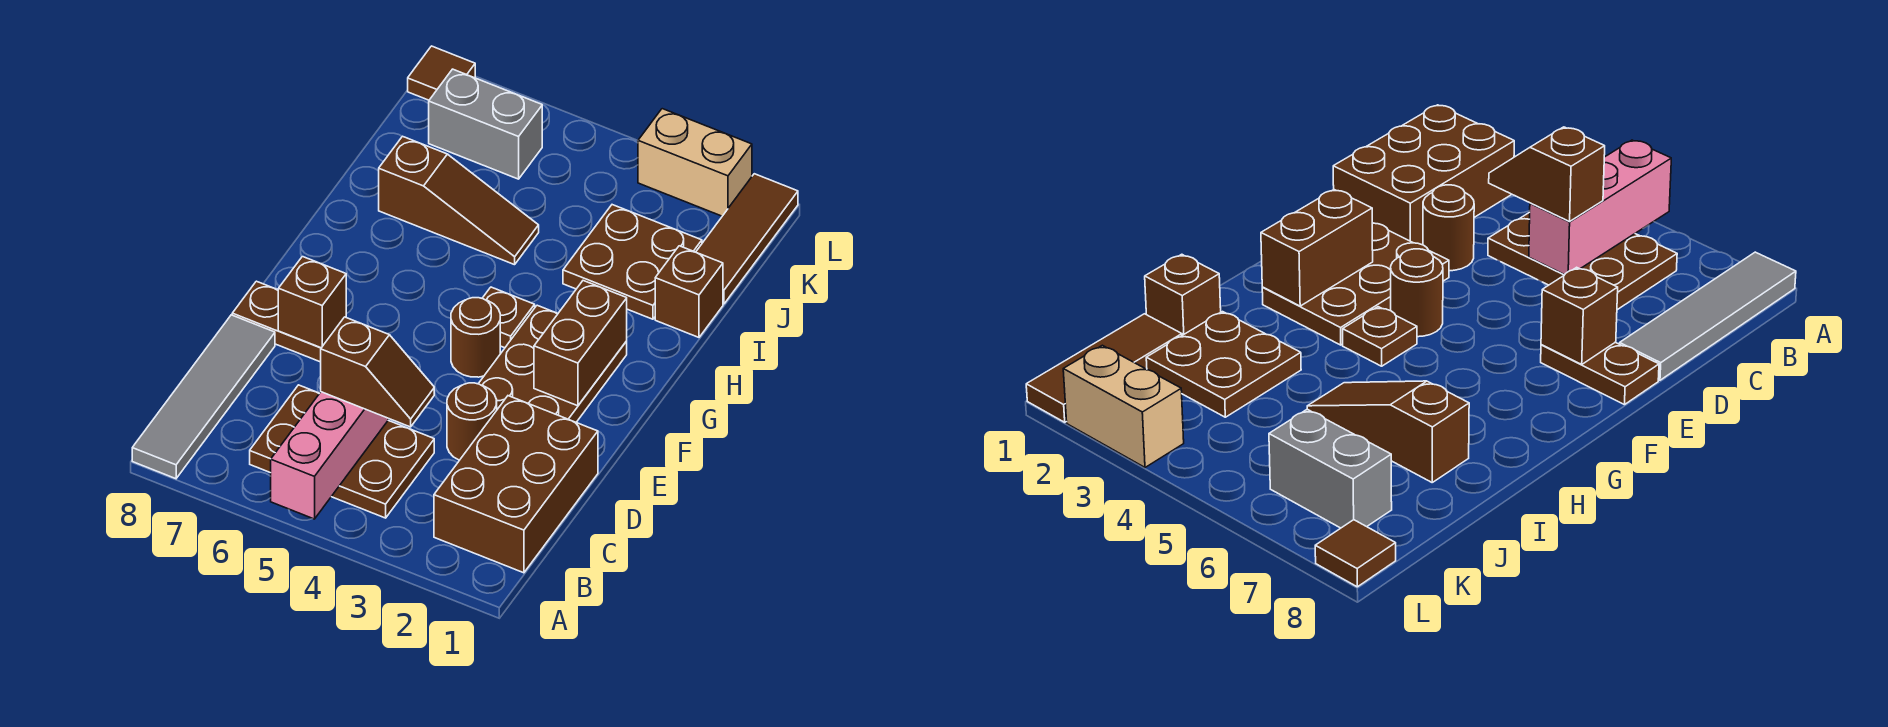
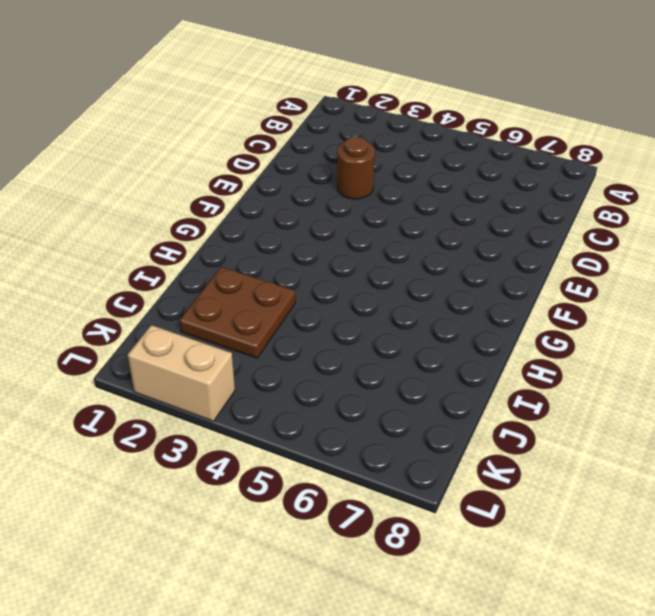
none -> grey 1x4 tile [132,315,275,479]
none -> brown 2x3 brick [434,396,598,573]
none -> brown 2x3 plate [250,385,434,518]

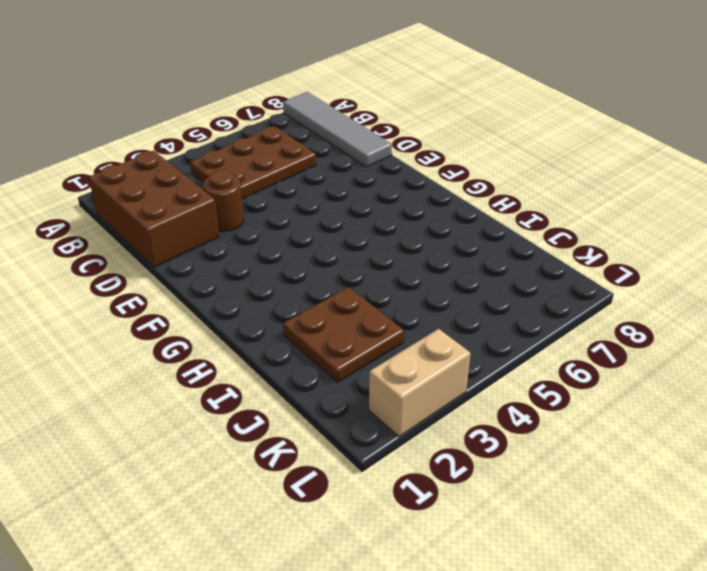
none -> brown 2x3 plate [478,305,627,422]
none -> brown 1x2 plate [232,281,321,362]
none -> brown 1x1 round brick [451,298,500,377]

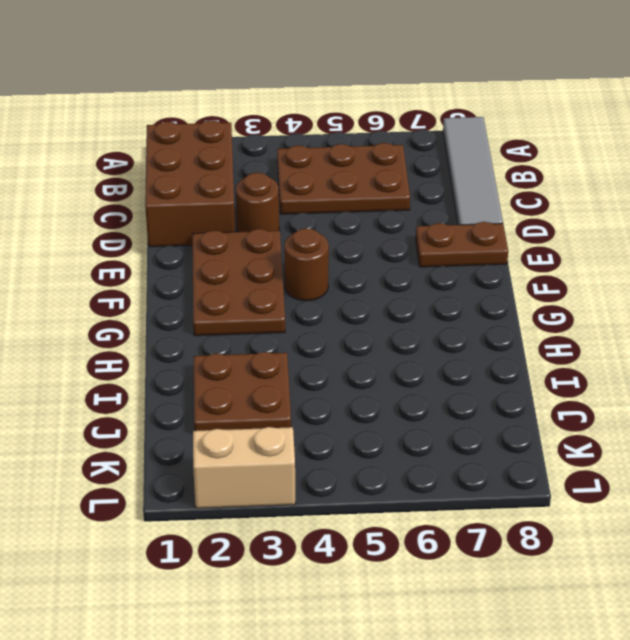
none -> brown 1x1 plate [482,287,535,348]
none -> brown 1x1 brick [655,246,723,337]
none -> brown 1x3 slope [379,136,539,265]

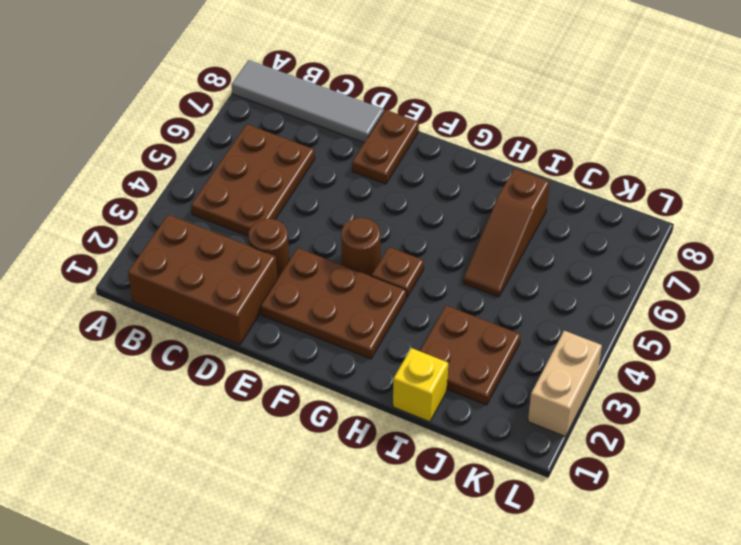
yellow 1x1 brick [393,348,448,422] -> brown 1x1 brick [655,246,723,337]
none -> brown 1x3 tile [696,174,798,304]
none -> grey 1x2 brick [429,69,542,179]
none -> brown 1x1 tile [408,46,475,100]

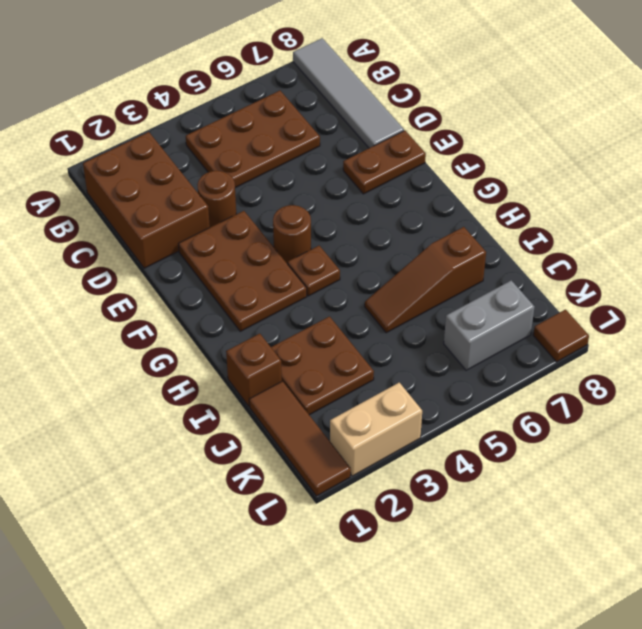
none -> pink 1x3 brick [271,392,388,519]
none -> brown 1x1 brick [278,257,346,348]
none -> brown 1x2 brick [534,281,627,406]

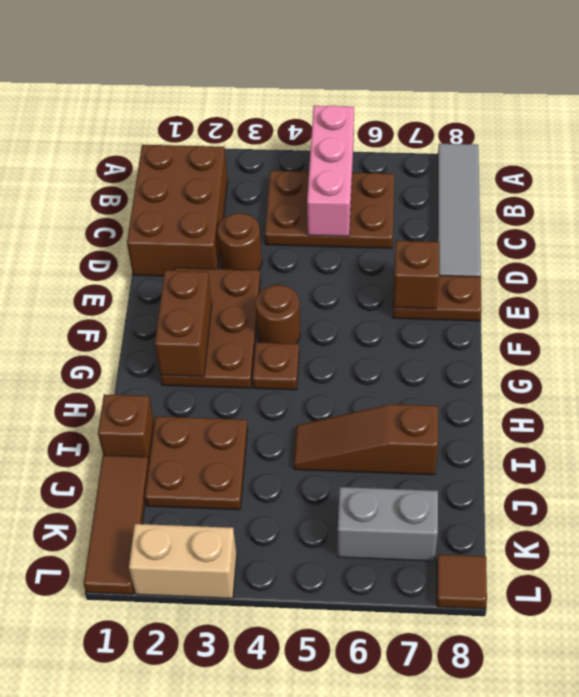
none -> brown 1x2 slope [321,317,434,427]

